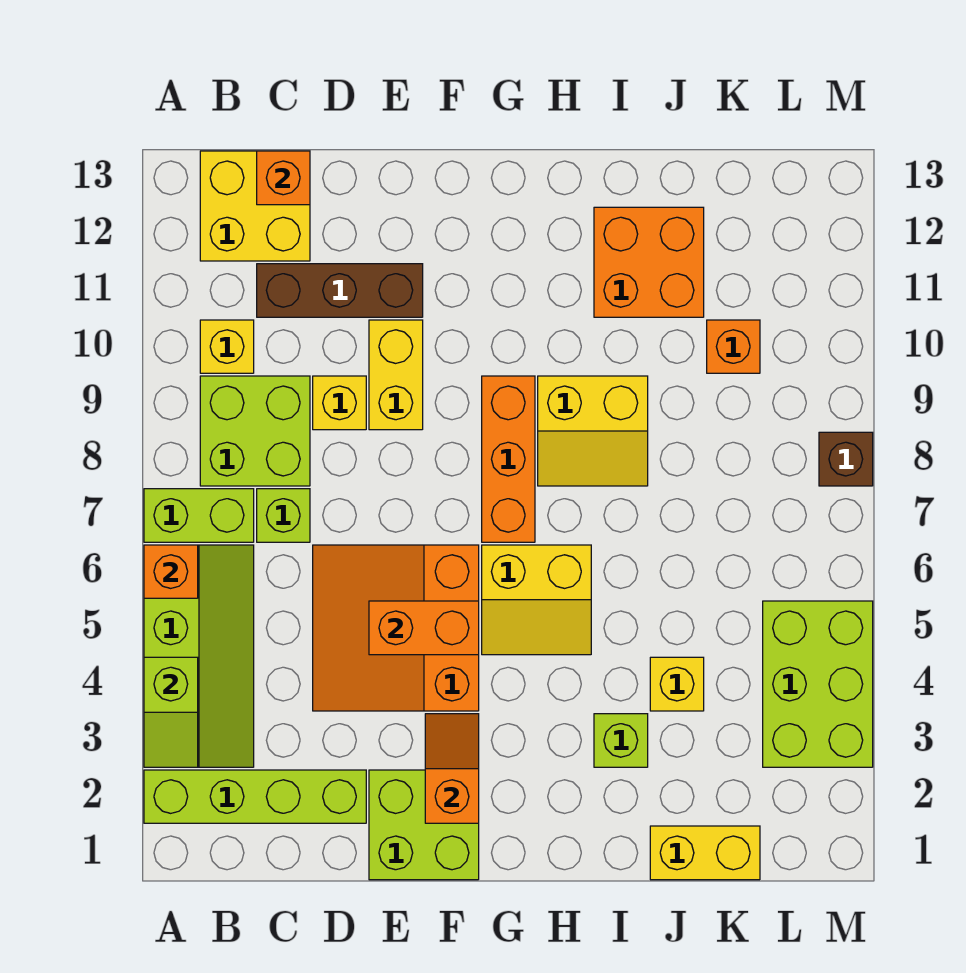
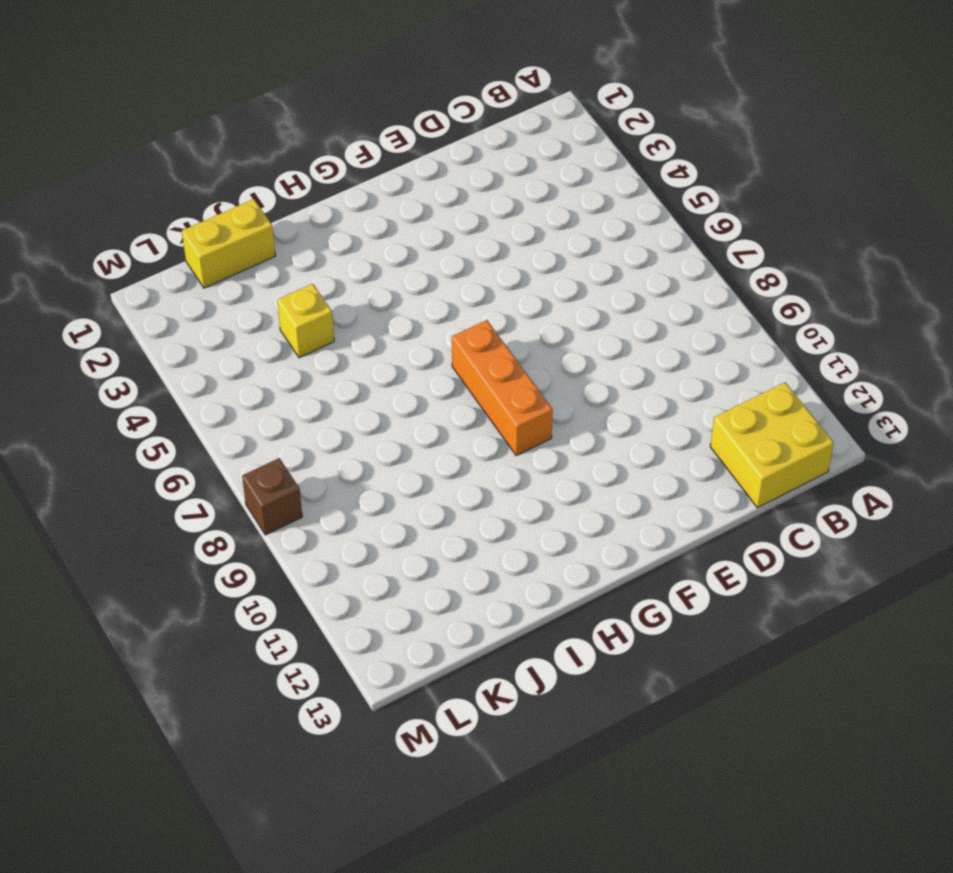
none -> lime 1x4 brick [144,770,366,823]
none -> lime 2x4 slope [144,545,254,767]
none -> lime 1x2 brick [144,489,254,542]

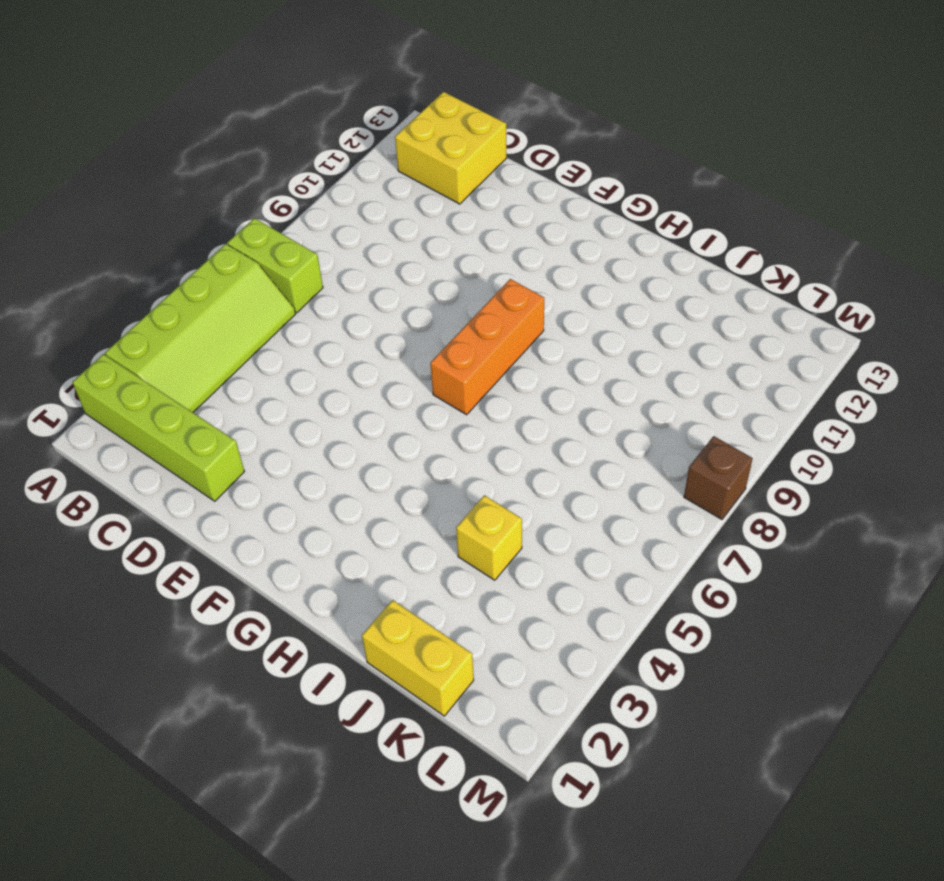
none -> lime 2x2 brick [200,376,310,486]
none -> yellow 1x1 brick [200,320,254,373]
none -> lime 1x1 brick [257,489,310,542]

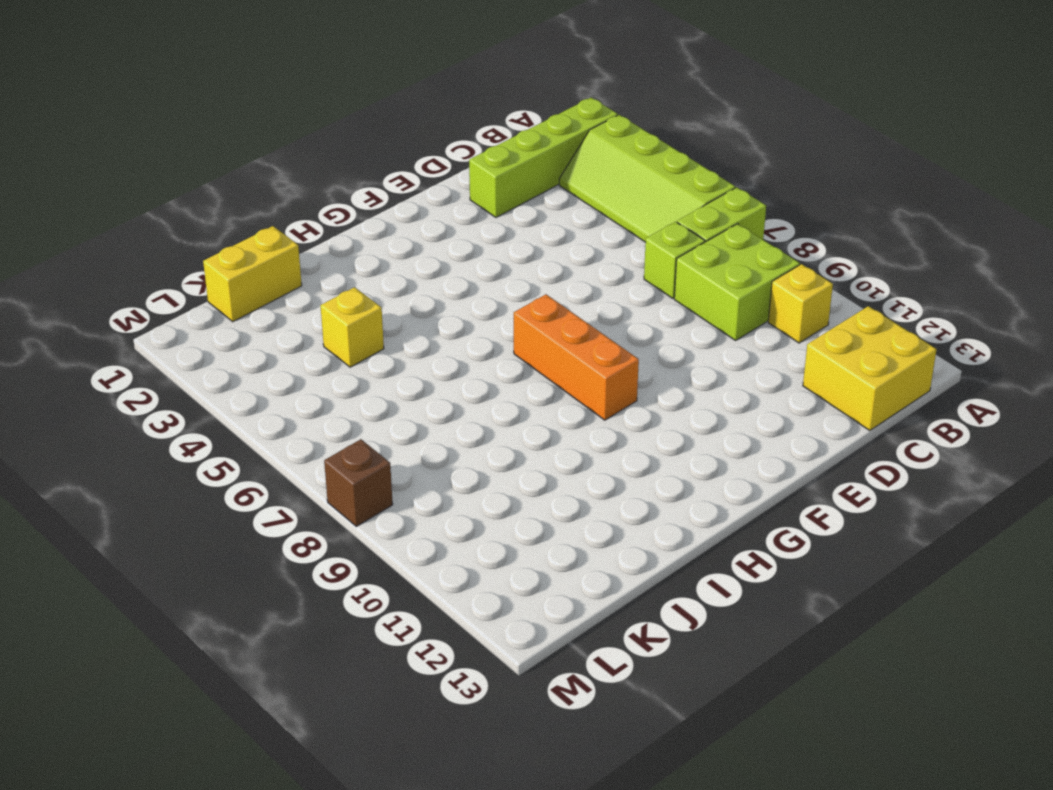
none -> brown 1x3 brick [257,264,423,317]
none -> orange 3x3 slope [313,545,479,711]
none -> yellow 1x1 brick [313,376,366,430]

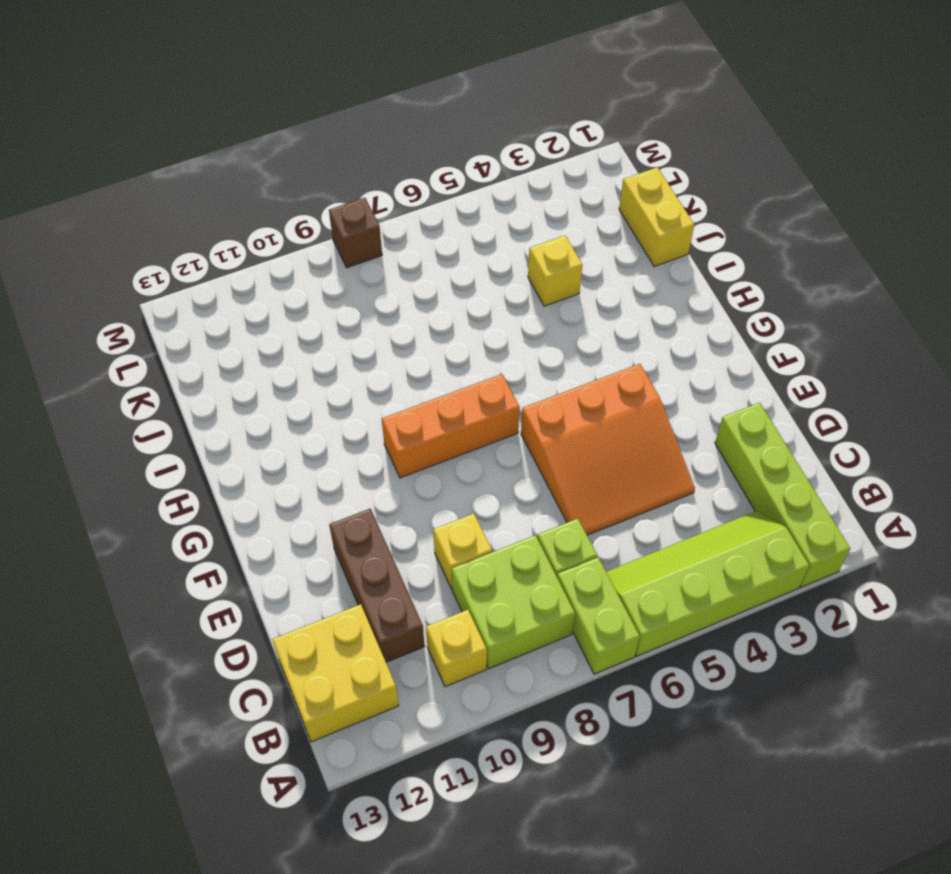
none -> lime 2x2 brick [369,770,479,880]
none -> yellow 1x2 brick [369,320,423,430]
none -> yellow 2x2 slope [482,545,591,655]

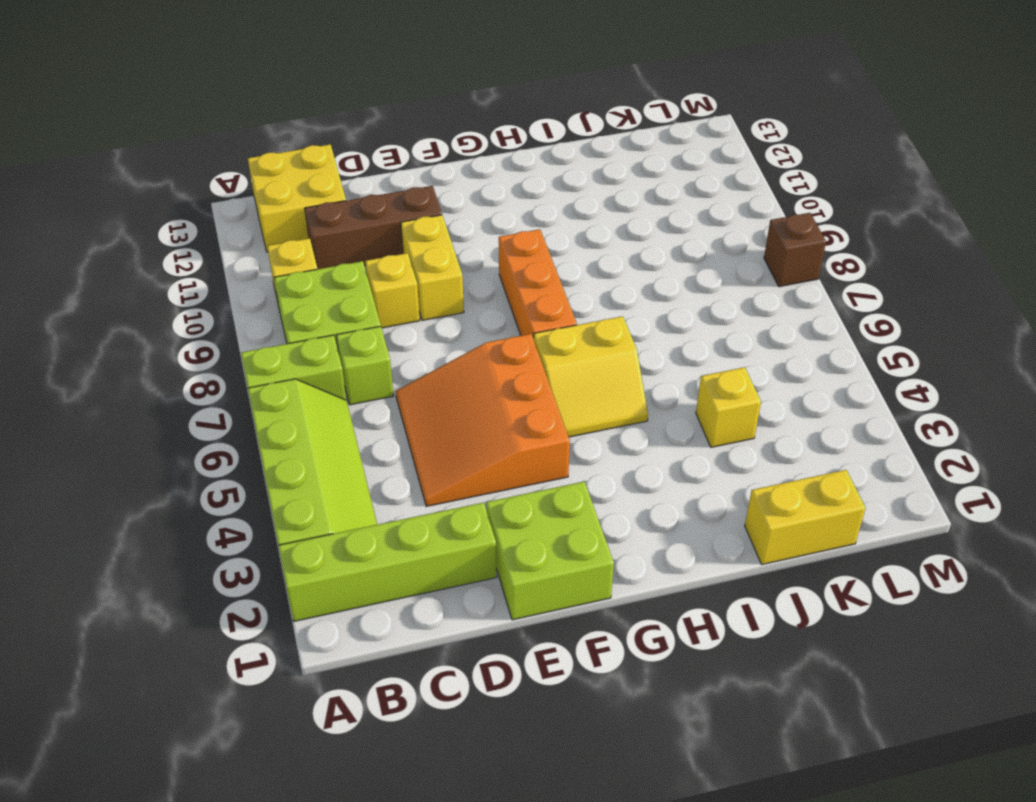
none -> yellow 2x2 slope [538,376,648,486]
none -> lime 1x1 brick [594,714,648,767]
none -> orange 2x2 brick [594,207,704,317]

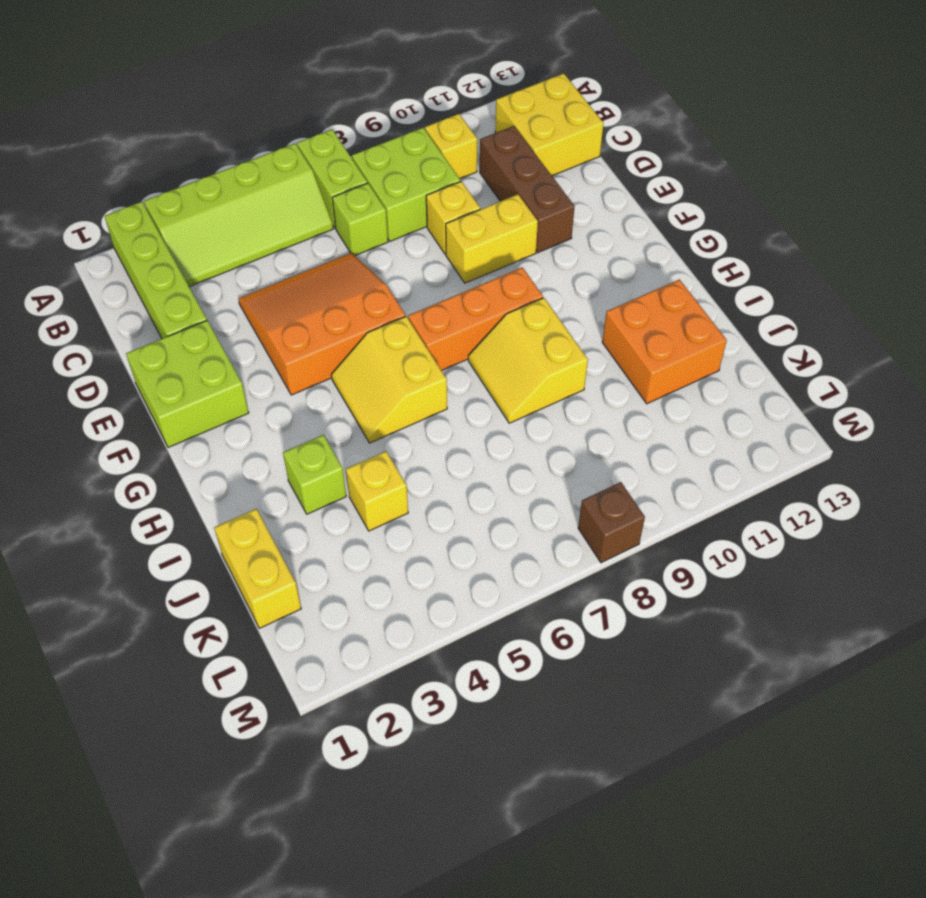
none -> orange 1x1 brick [707,320,760,373]
none -> lime 2x3 brick [763,601,873,767]
none -> lime 1x2 slope [144,657,198,767]

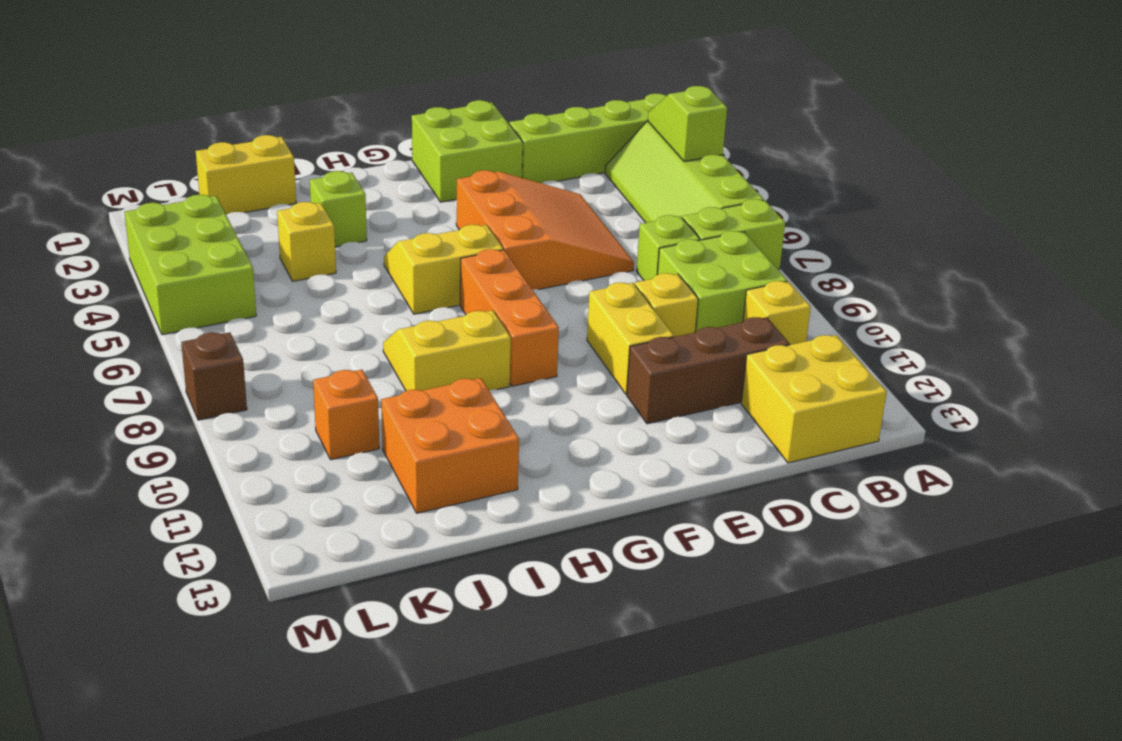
none -> orange 1x1 brick [144,545,198,598]
none -> orange 1x1 brick [257,151,310,205]
none -> orange 1x2 brick [369,601,479,655]

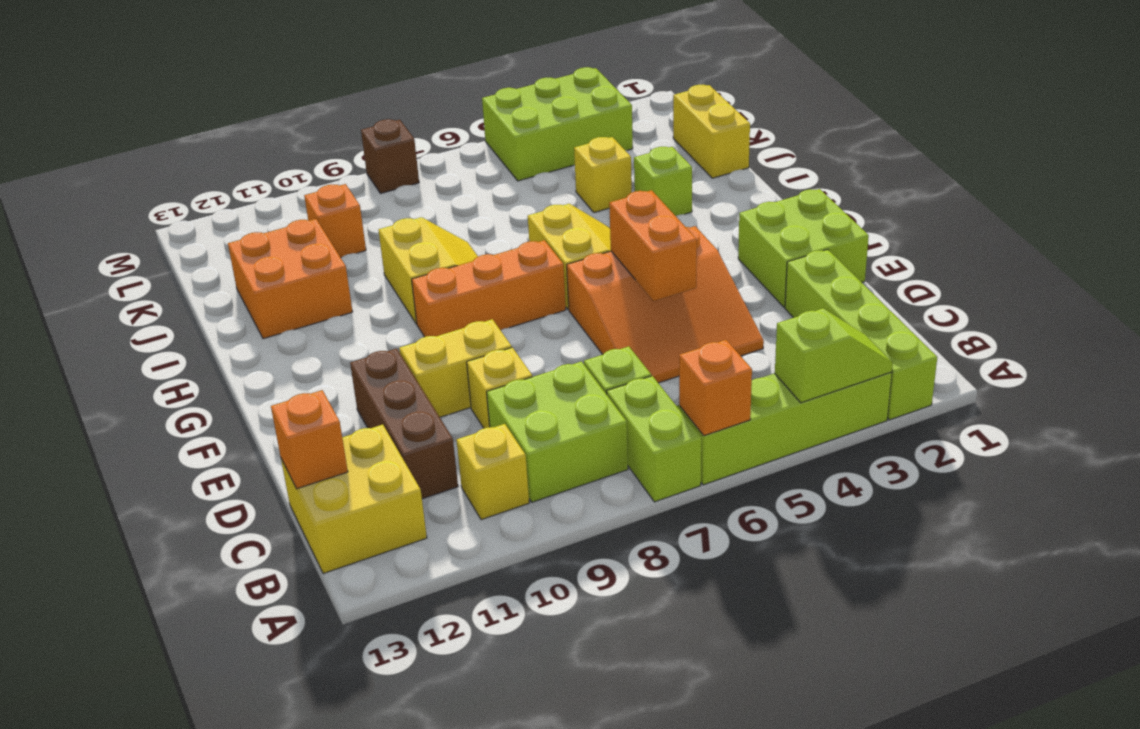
none -> orange 1x2 slope [425,714,479,823]

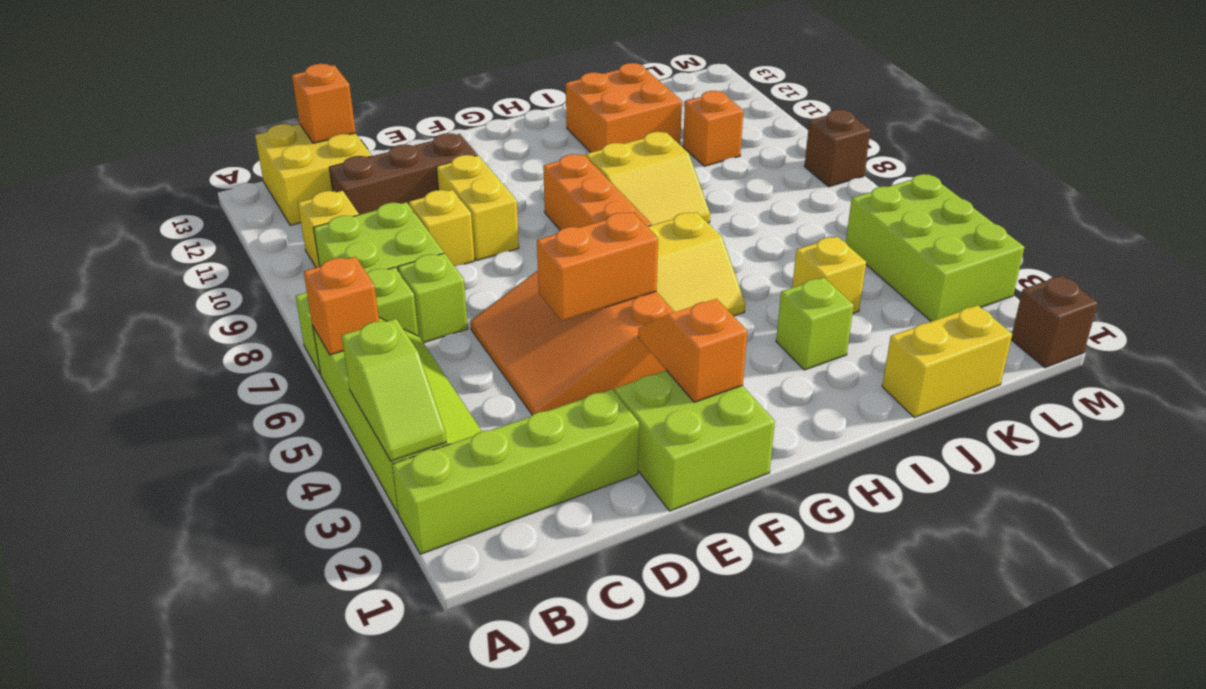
brown 1x1 brick [1011,276,1098,368] -> none

